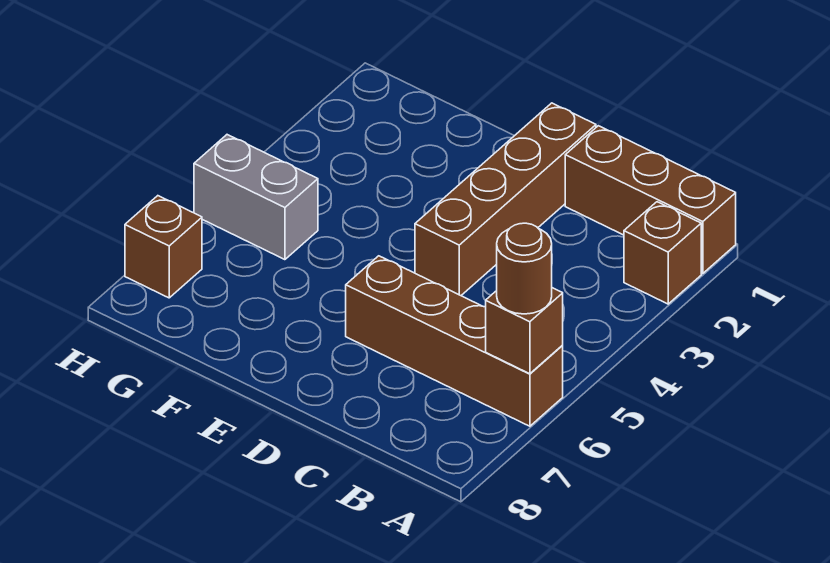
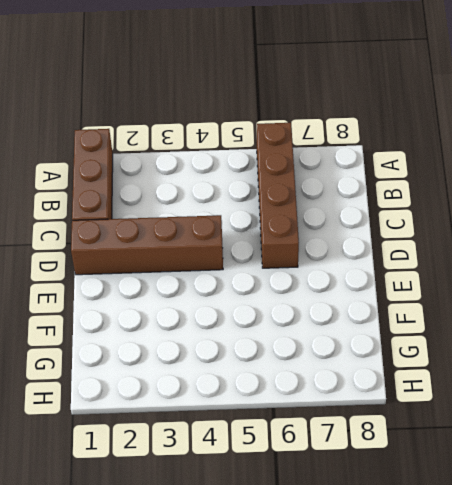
none -> brown 1x1 brick [624,202,701,304]
none -> grey 1x2 brick [194,135,318,260]

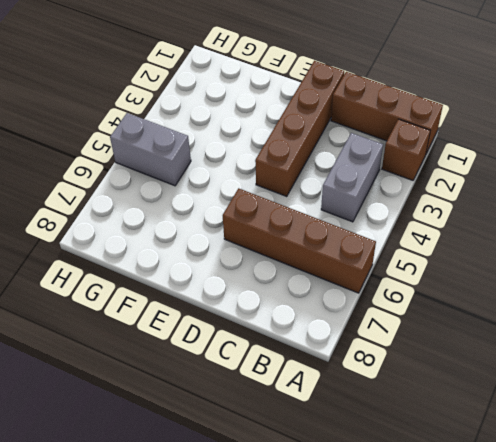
grey 1x2 brick [321,133,383,222] -> none
none -> brown 1x1 brick [125,196,202,298]
none -> brown 1x1 brick [486,288,563,374]

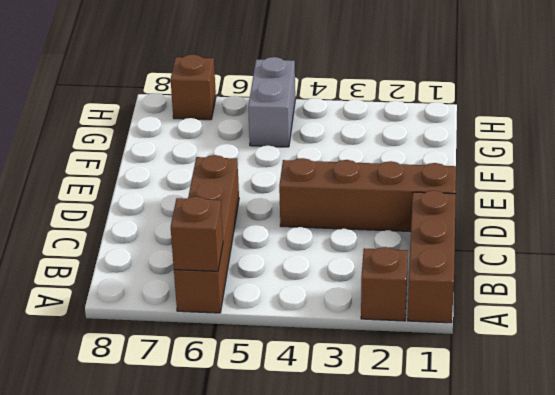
none -> brown 1x1 round brick [497,223,552,314]

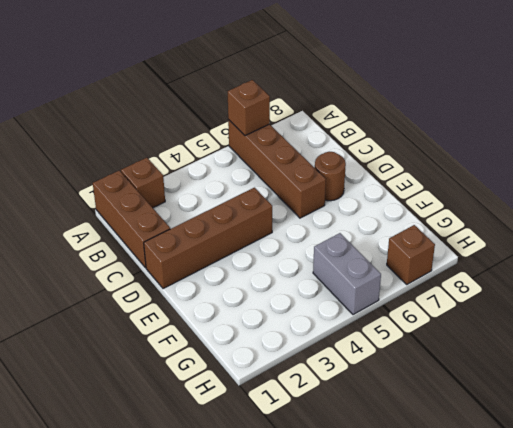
brown 1x1 round brick [315,152,346,201] -> brown 1x1 round brick moved to [497,223,552,314]

